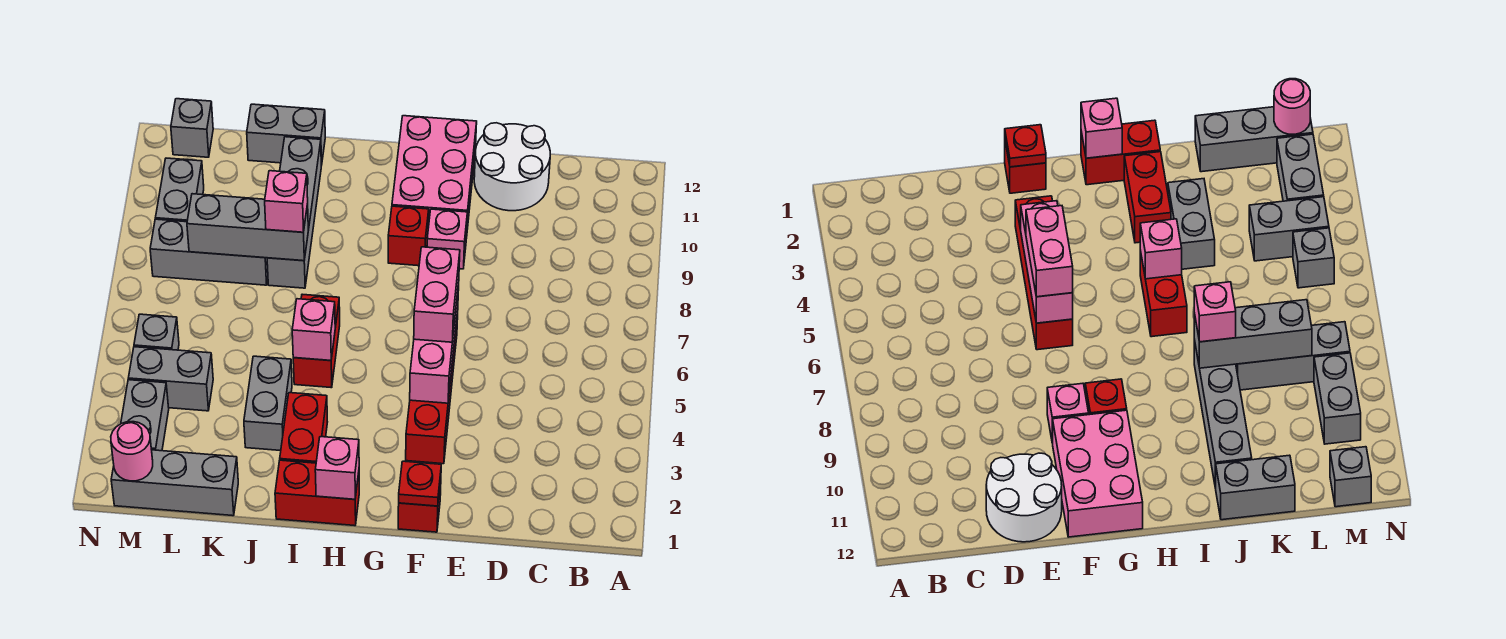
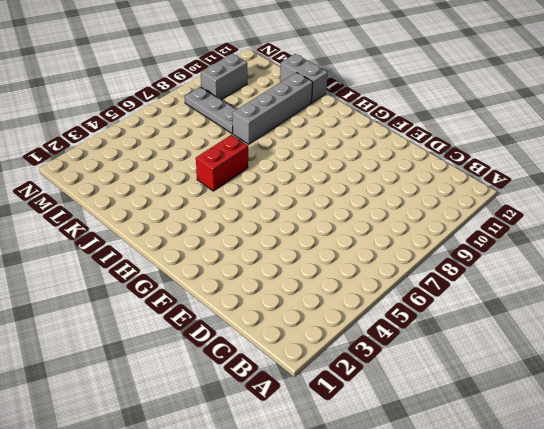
grey 1x3 plate [185,87,237,133] -> grey 1x3 brick [150,219,268,285]
none -> white 2x2 round brick [474,123,550,211]
none -> red 1x1 brick [398,480,441,532]
none -> red 1x4 brick [406,311,458,464]

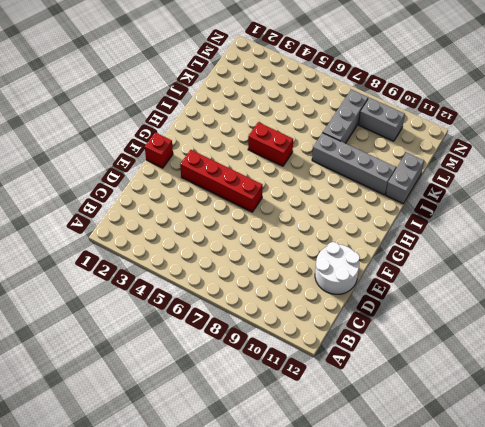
none -> pink 1x1 brick [427,209,467,269]
none -> pink 2x3 brick [392,116,477,229]
none -> red 1x1 brick [388,206,429,266]

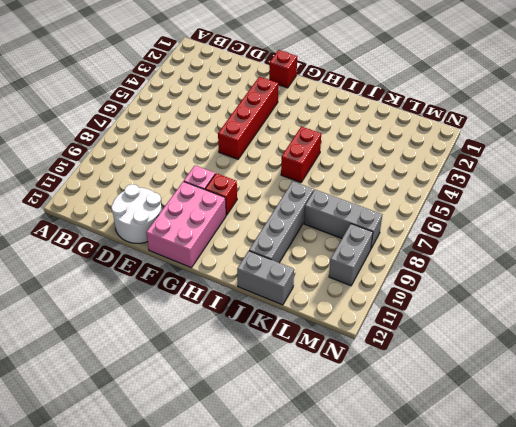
none -> red 1x2 brick [275,460,359,526]
none -> red 1x2 brick [280,393,327,463]
none -> grey 1x2 brick [244,356,292,451]

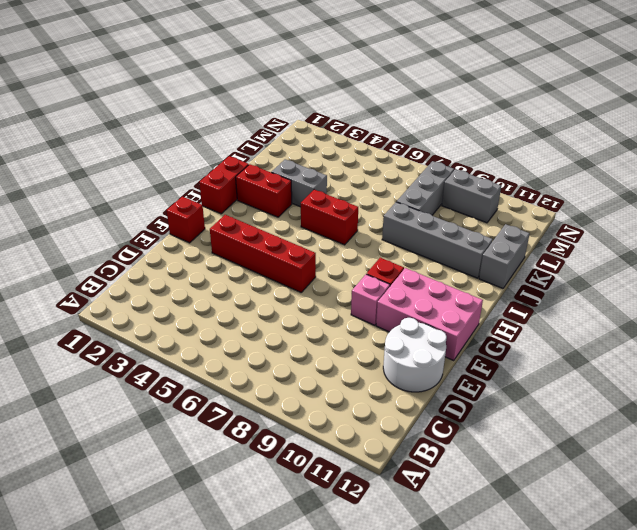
none -> grey 1x3 brick [111,450,238,516]
none -> grey 1x2 brick [128,347,213,411]
none -> grey 1x2 brick [121,380,169,451]

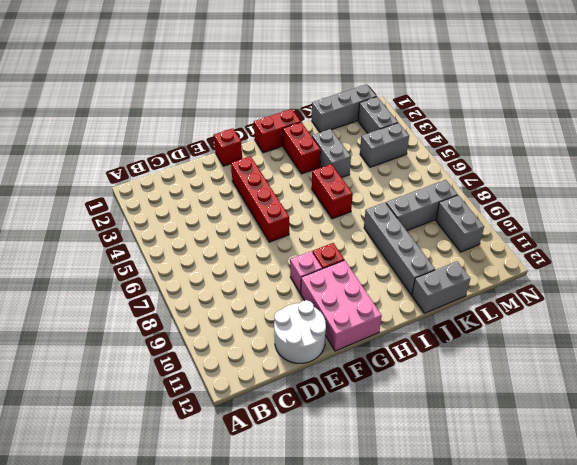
none -> grey 1x1 brick [134,314,179,350]
none -> grey 1x1 brick [171,99,213,157]
none -> red 1x1 plate [399,461,441,506]

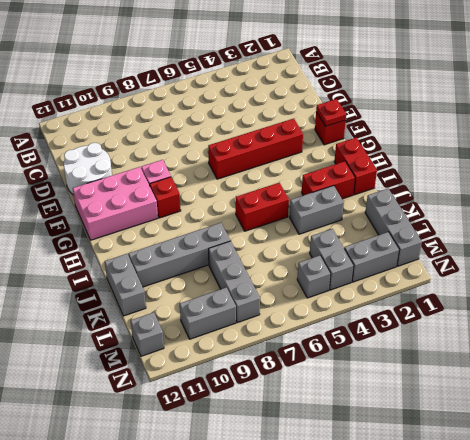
none -> pink 1x3 brick [410,283,459,403]
none -> pink 1x1 brick [315,437,359,499]
none -> pink 1x1 brick [292,299,335,360]

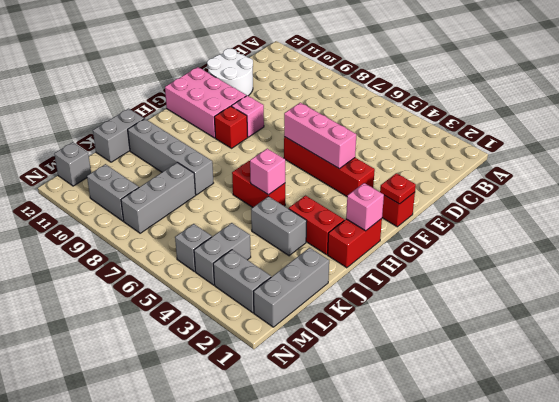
none -> grey 1x3 brick [187,194,308,261]
none -> pink 1x1 round brick [111,422,153,481]
none -> pink 1x2 brick [414,247,460,342]

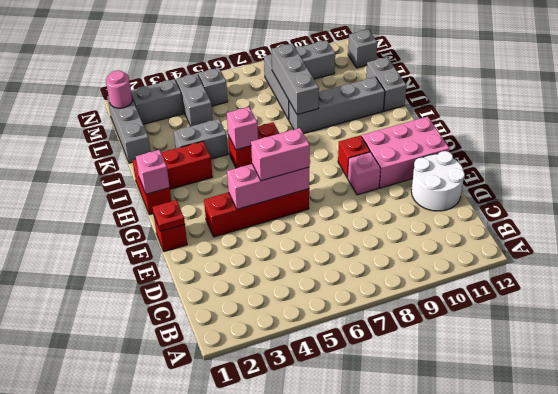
none -> pink 1x1 brick [265,171,308,232]

